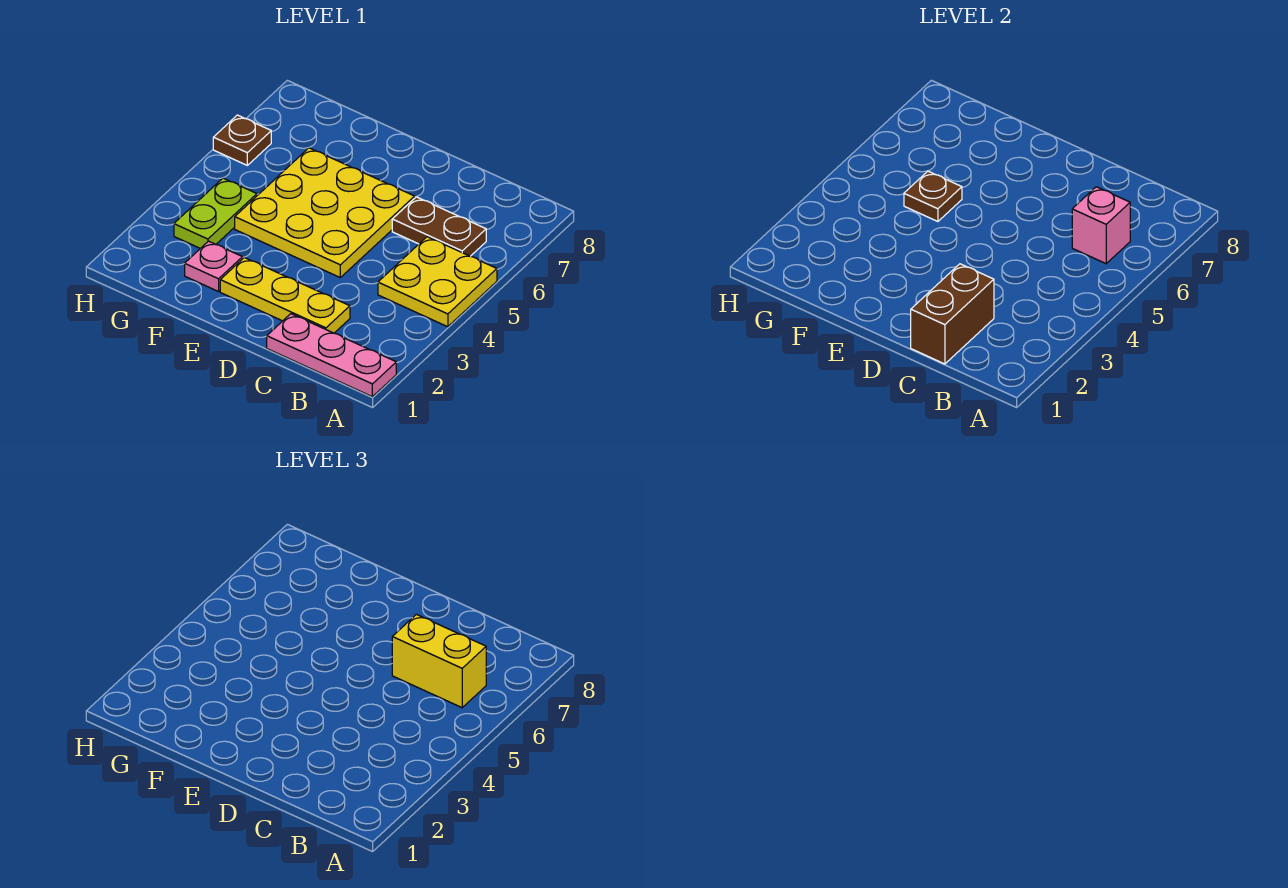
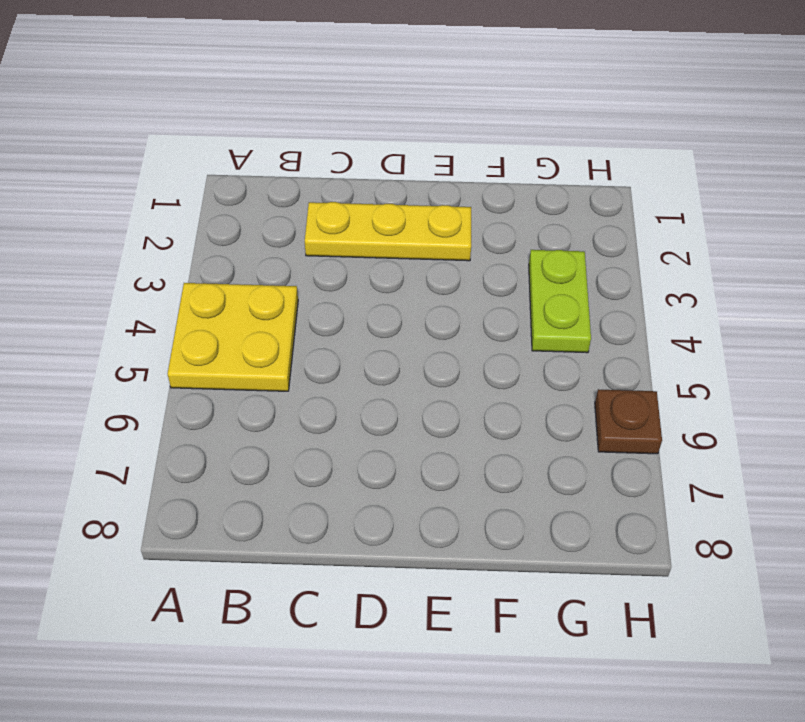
none -> pink 1x3 plate [267,314,396,397]
none -> brown 1x2 plate [392,197,486,256]
none -> yellow 3x3 plate [235,148,415,277]

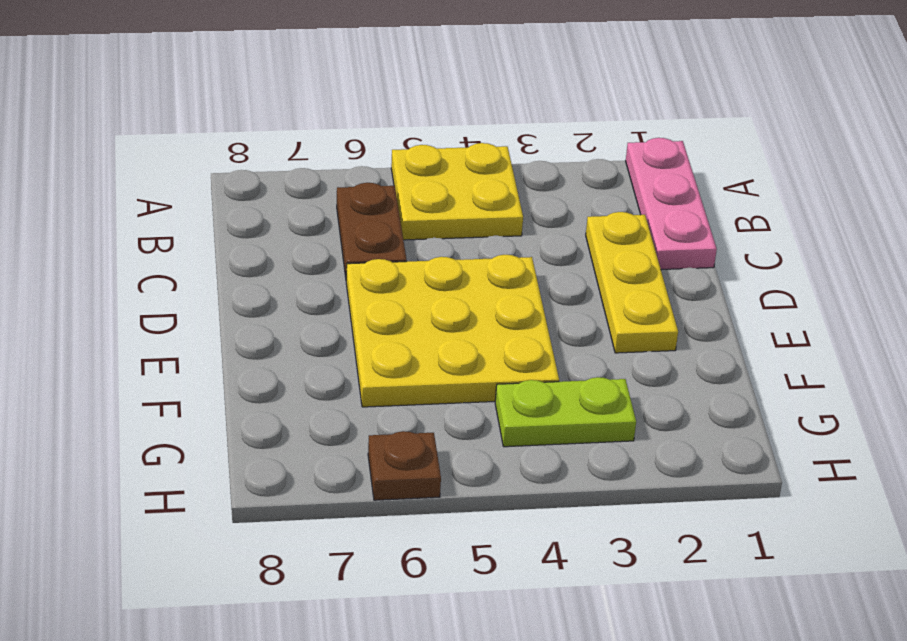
none -> pink 1x1 plate [185,241,243,292]
none -> pink 1x1 brick [1072,187,1130,264]
none -> brown 1x2 brick [911,264,994,364]

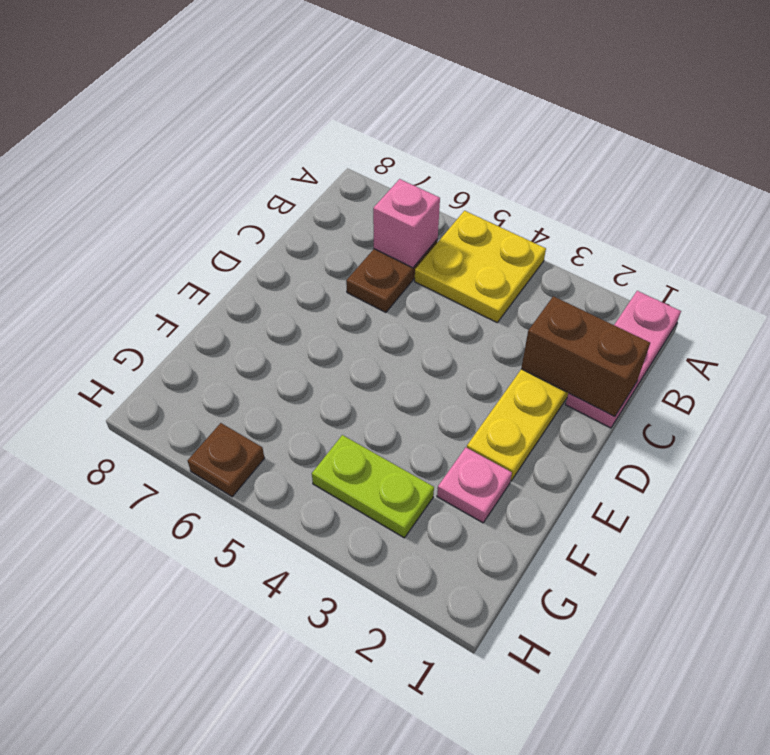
none -> yellow 3x3 plate [235,148,415,277]
none -> brown 1x1 plate [904,171,962,222]
none -> yellow 1x2 brick [392,614,486,708]

